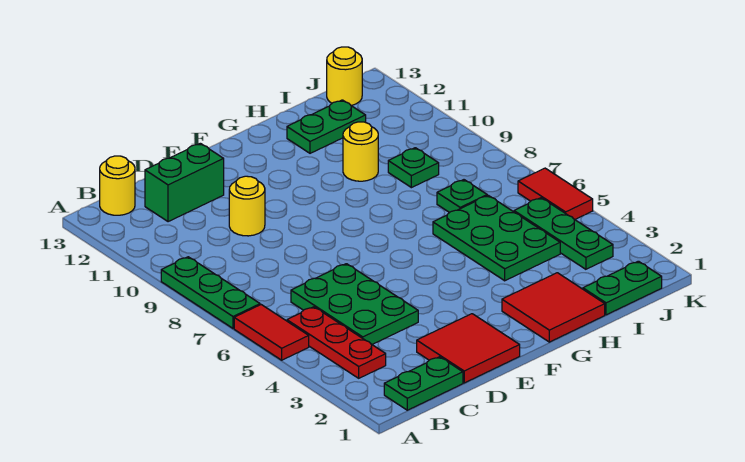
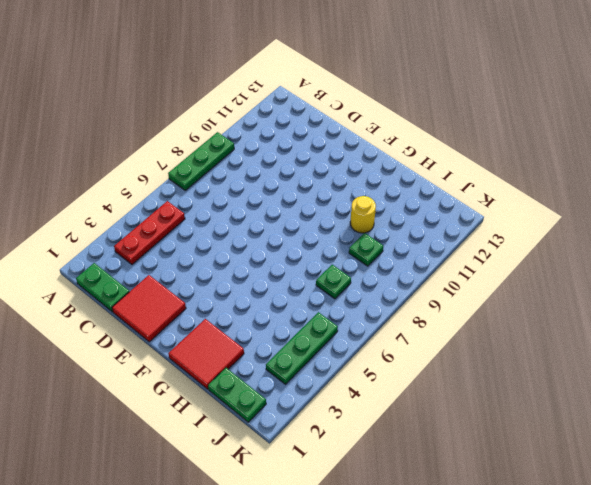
none -> red 1x2 tile [234,305,309,360]
none -> yellow 1x1 round brick [100,156,135,215]
none -> green 2x3 plate [291,264,418,344]

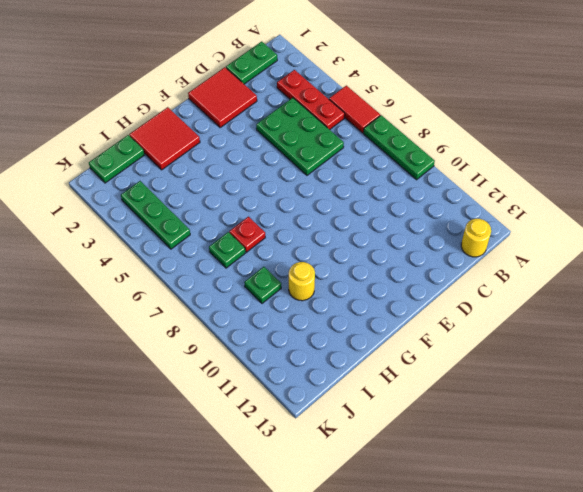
red 1x1 plate [229,217,265,252] -> none
none -> green 1x2 brick [145,143,224,222]
none -> yellow 1x1 round brick [229,176,265,236]
none -> green 2x3 plate [433,195,560,281]

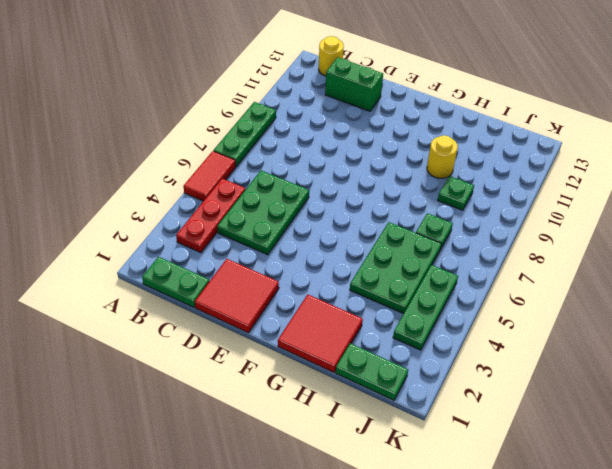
none -> yellow 1x1 round brick [229,176,265,236]
none -> green 1x2 plate [287,100,366,153]
none -> yellow 1x1 round brick [327,47,362,106]

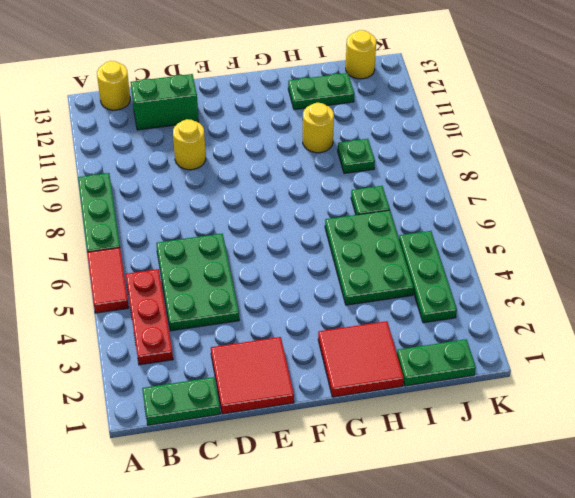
none -> red 1x2 tile [518,168,593,220]

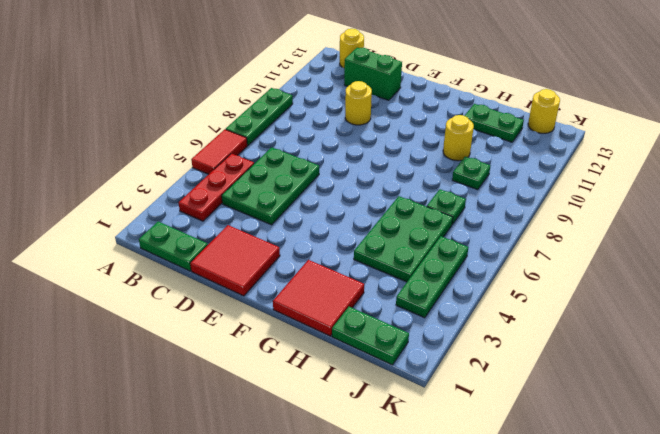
none -> red 1x2 tile [518,168,593,220]

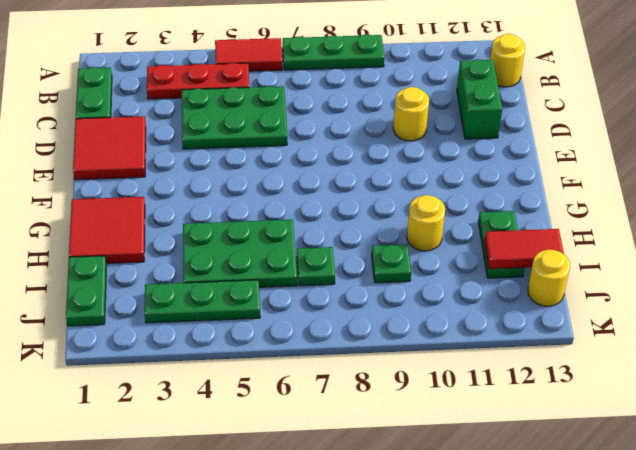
red 1x2 tile [484,229,564,269] -> red 1x2 tile moved to [518,168,593,220]

